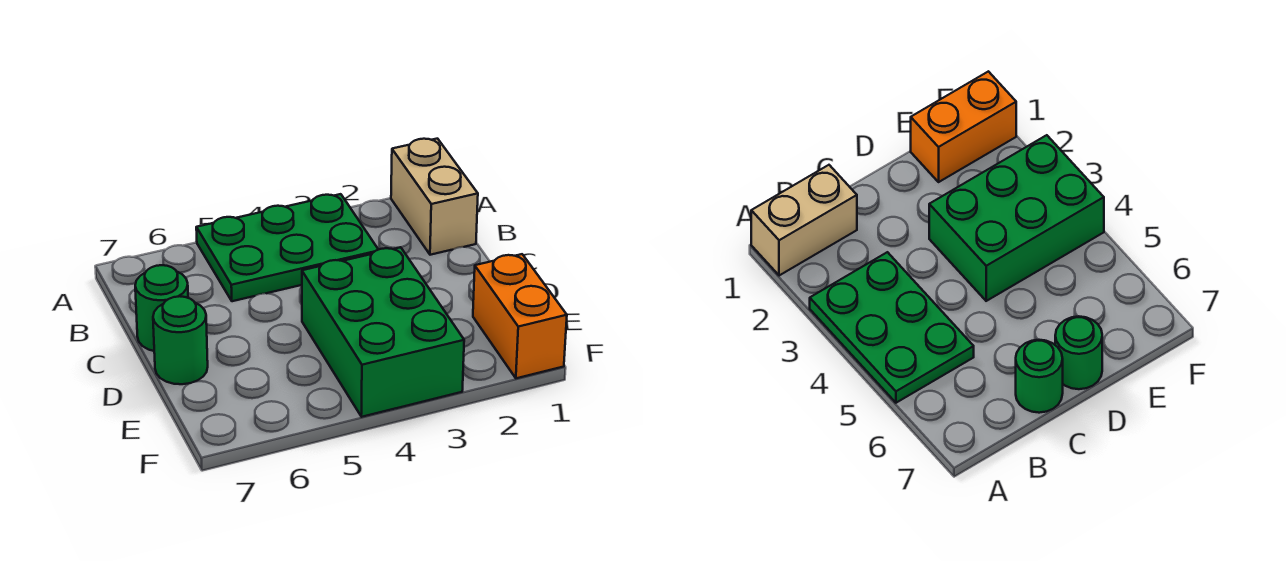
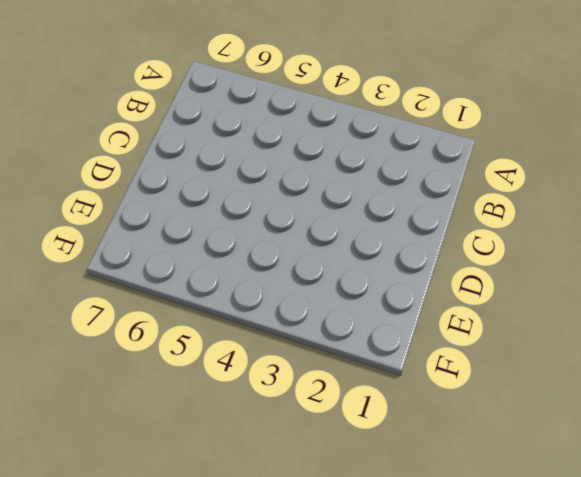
none -> tan 1x2 brick [391,139,478,255]
none -> green 2x3 plate [196,194,378,301]

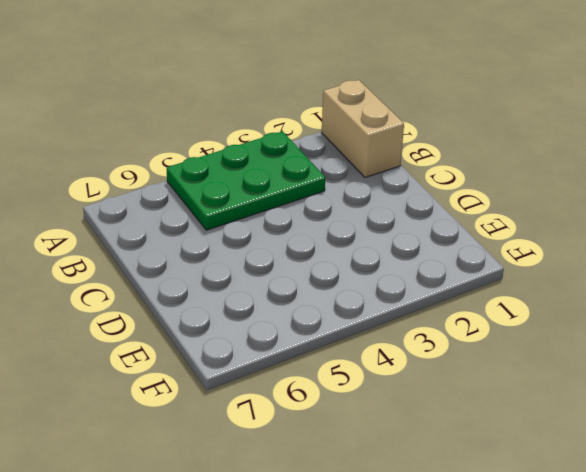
none -> green 1x1 round brick [135,265,188,351]
none -> green 2x3 brick [302,247,464,417]

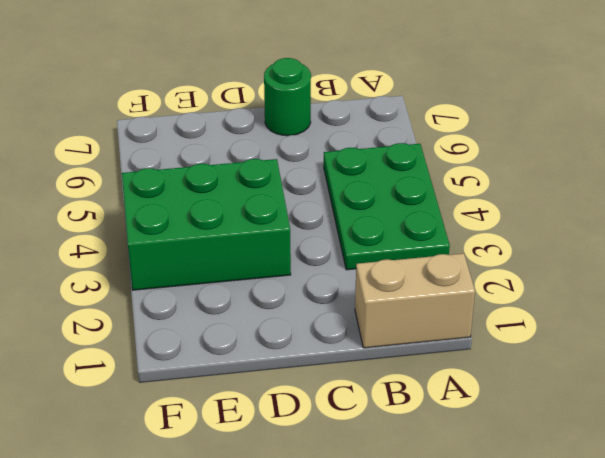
none -> green 1x1 round brick [153,296,208,384]
none -> orange 1x2 brick [473,254,567,378]

